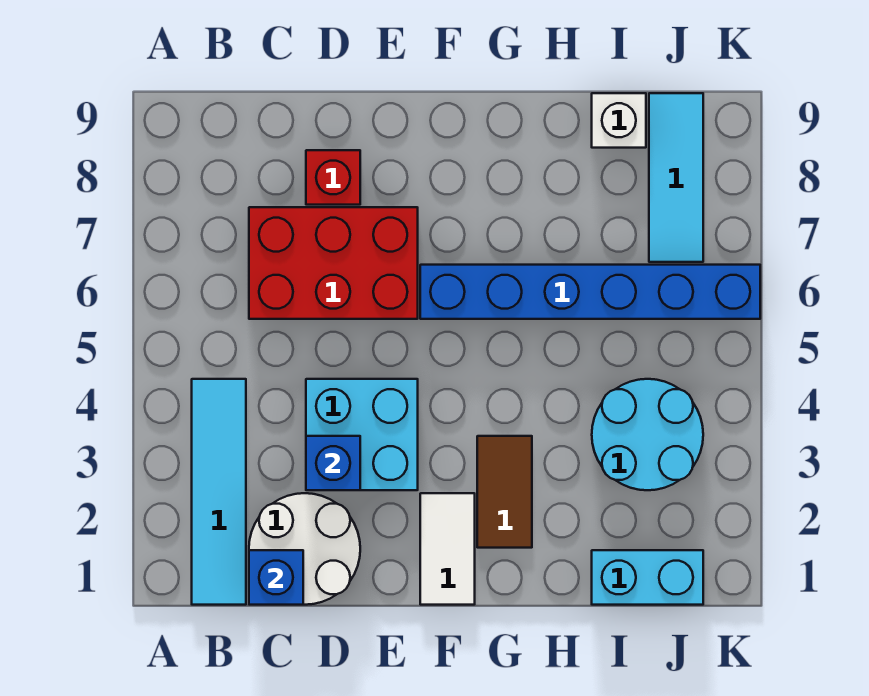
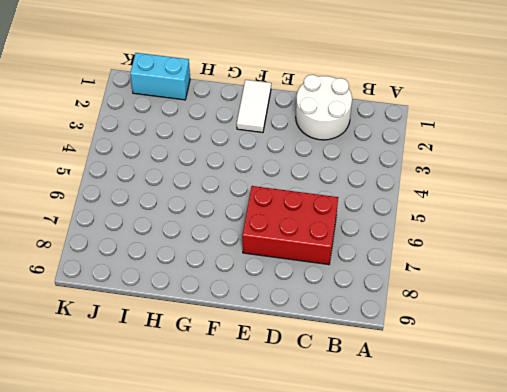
none -> cyan 1x4 tile [192,379,246,605]
none -> cyan 2x2 brick [306,379,418,490]
none -> red 1x1 brick [306,150,360,205]

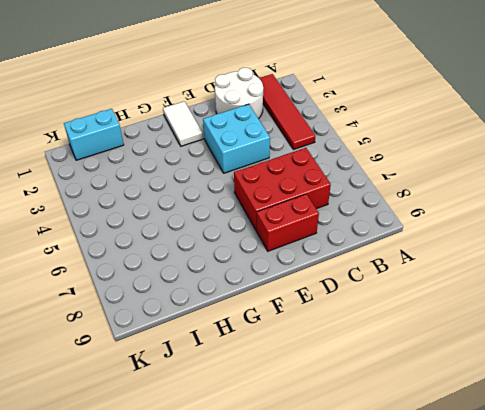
red 1x4 tile [259,74,315,150] -> cyan 1x4 tile [192,379,246,605]
red 1x2 brick [257,194,319,251] -> red 1x1 brick [306,150,360,205]
none -> blue 1x6 brick [420,265,760,319]
none -> brown 1x2 tile [477,436,532,548]
none -> cyan 2x2 round brick [592,379,703,490]

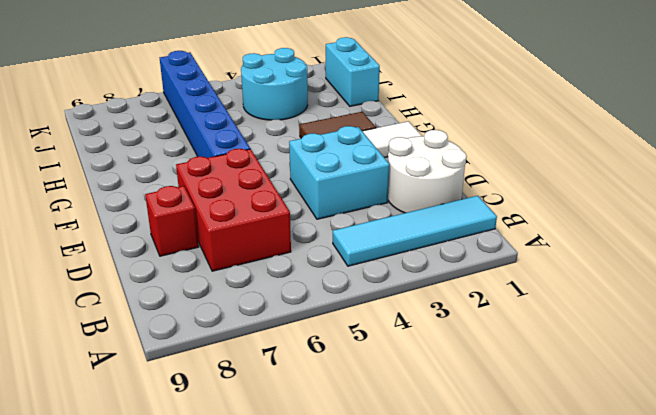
none -> white 1x1 brick [592,93,646,148]
none -> cyan 1x3 tile [649,93,703,262]
none -> blue 1x1 brick [249,550,303,605]

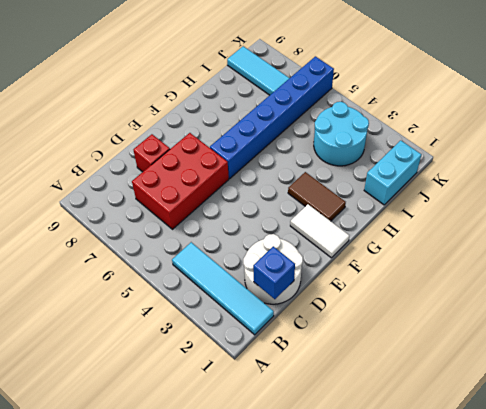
none -> cyan 2x2 brick [306,379,418,490]
none -> white 1x1 brick [592,93,646,148]
none -> blue 1x1 brick [306,436,360,490]

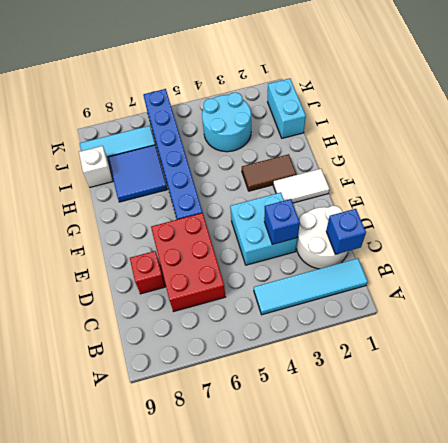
blue 2x2 tile [108,145,167,202] -> none

